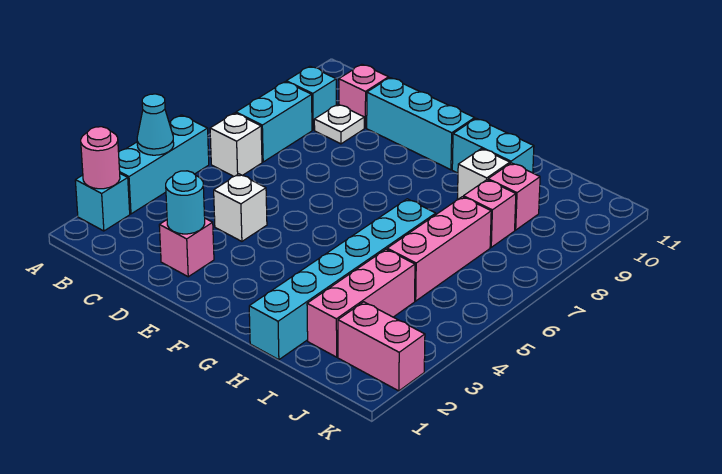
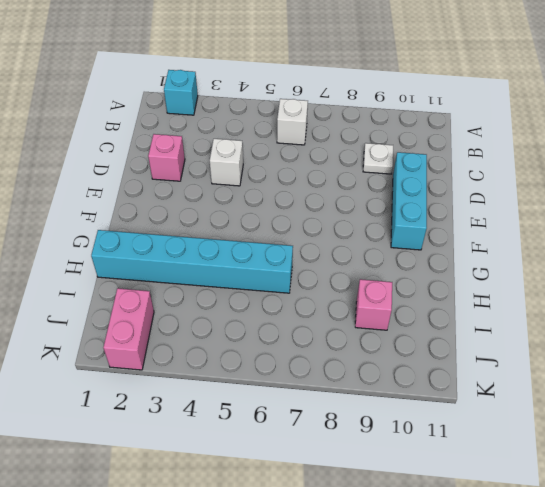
none -> cyan 1x3 brick [119,115,209,214]
none -> cyan 1x2 brick [236,82,312,162]
none -> cyan 1x1 brick [286,66,336,130]

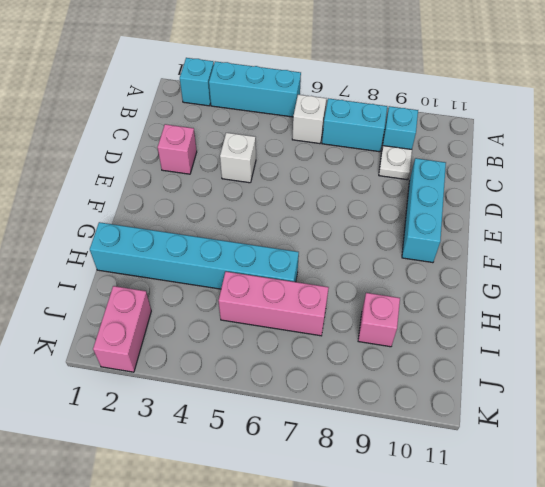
none -> pink 1x1 brick [339,64,389,128]
none -> cyan 1x2 brick [452,118,534,173]
none -> white 1x1 brick [457,149,510,200]

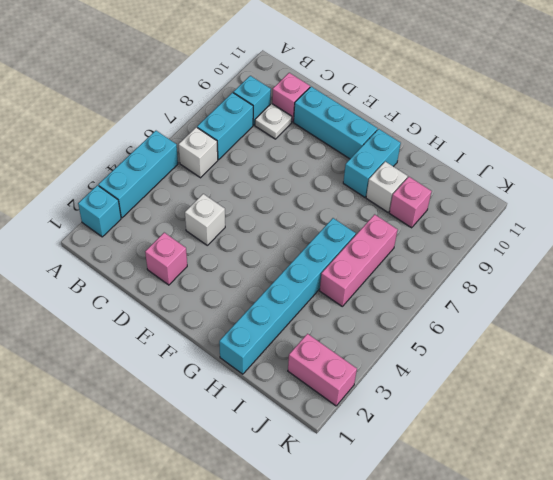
cyan 1x2 brick [343,129,401,197] -> cyan 1x2 brick turned to [452,118,534,173]
none -> pink 1x3 brick [307,249,415,357]
none -> pink 1x1 brick [463,180,516,247]
none -> pink 1x1 round brick [81,127,120,189]

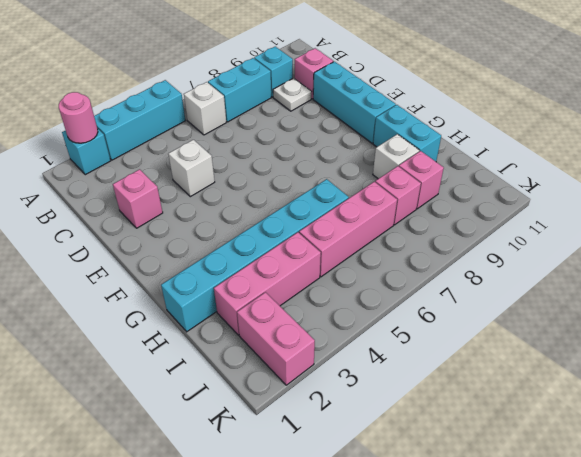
none -> cyan 1x1 cone [137,94,174,155]
none -> cyan 1x1 round brick [166,171,205,234]

